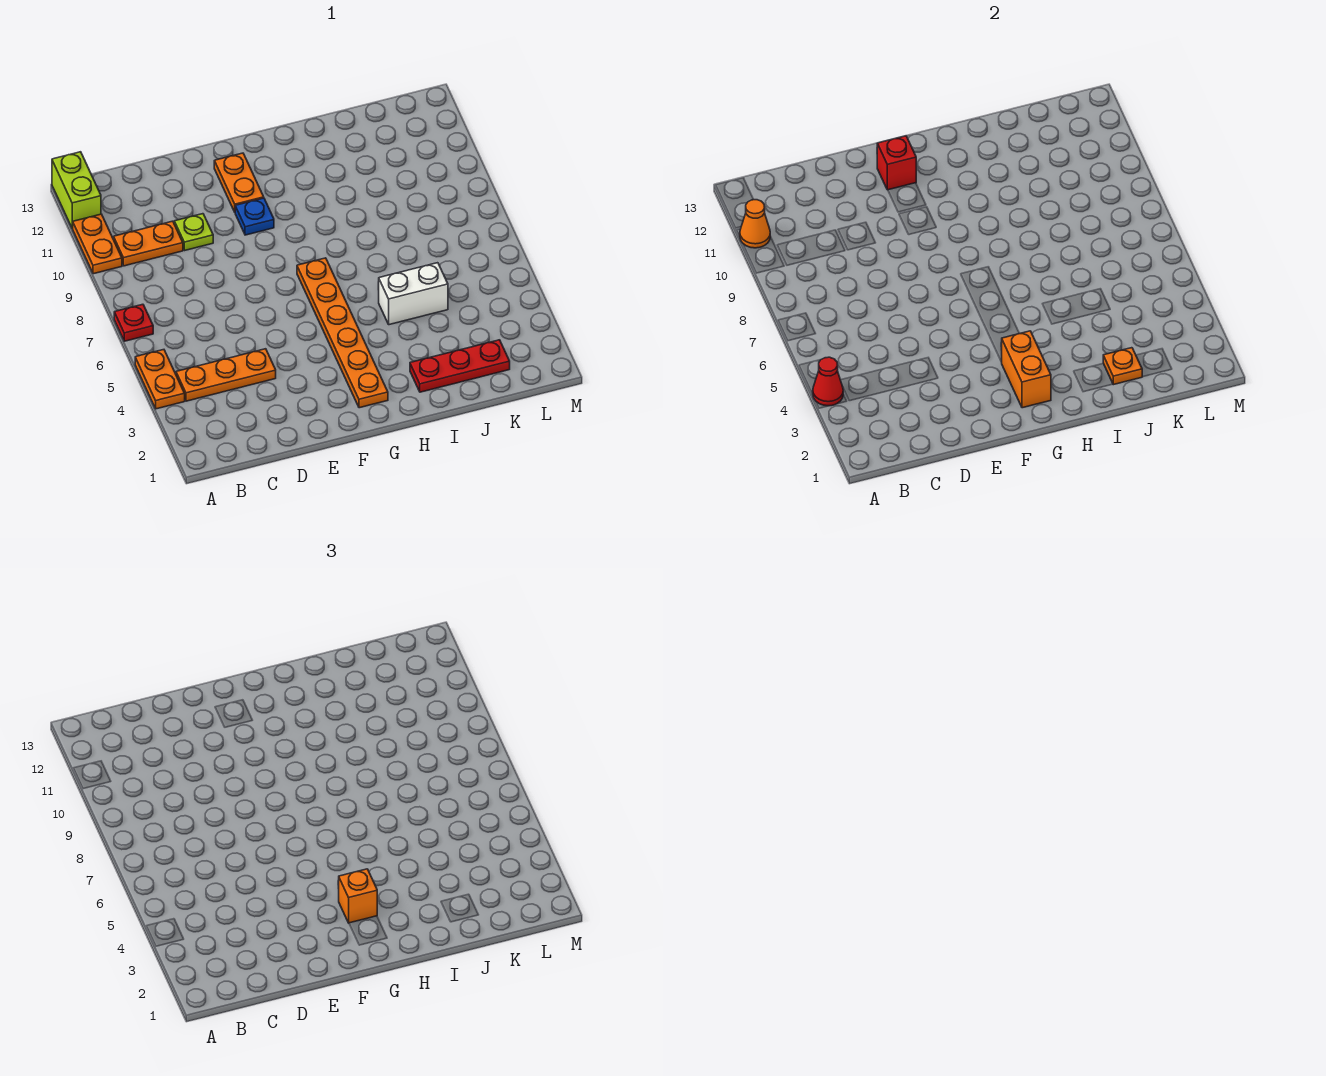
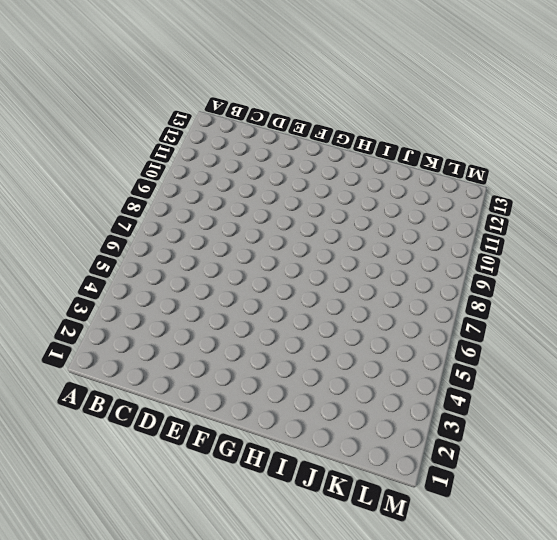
none -> orange 1x2 plate [135,350,185,409]
none -> red 1x1 plate [114,304,153,341]
none -> orange 1x2 plate [72,214,122,274]

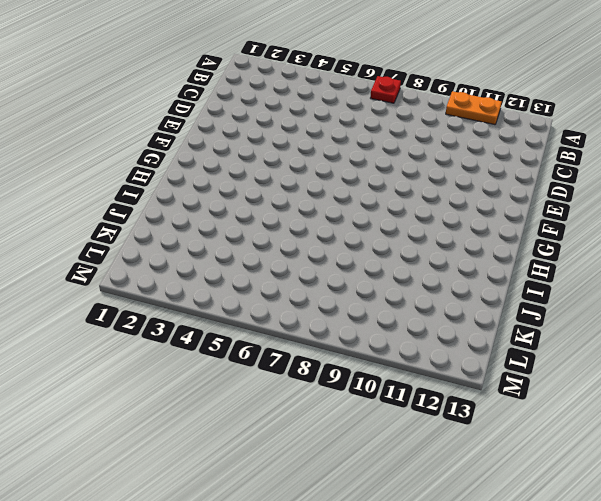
none -> orange 1x2 plate [135,350,185,409]
none -> lime 1x2 brick [52,152,101,228]
none -> orange 1x3 plate [176,349,276,401]

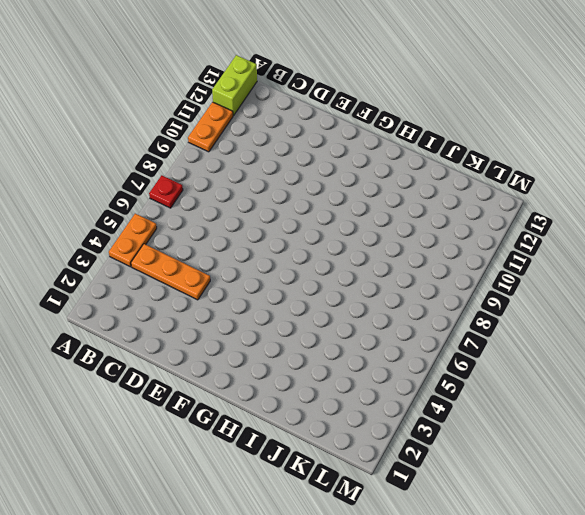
none -> orange 1x2 plate [114,221,183,266]
none -> lime 1x1 plate [174,214,213,251]
none -> blue 1x1 plate [235,198,274,235]

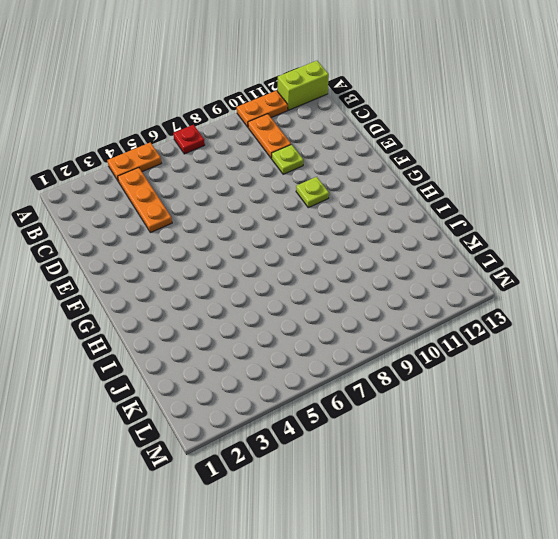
lime 1x1 plate [296,177,329,208] -> blue 1x1 plate [235,198,274,235]
none -> orange 1x2 plate [214,153,264,212]
none -> orange 1x6 plate [297,258,388,408]
none -> red 1x3 plate [410,340,510,392]

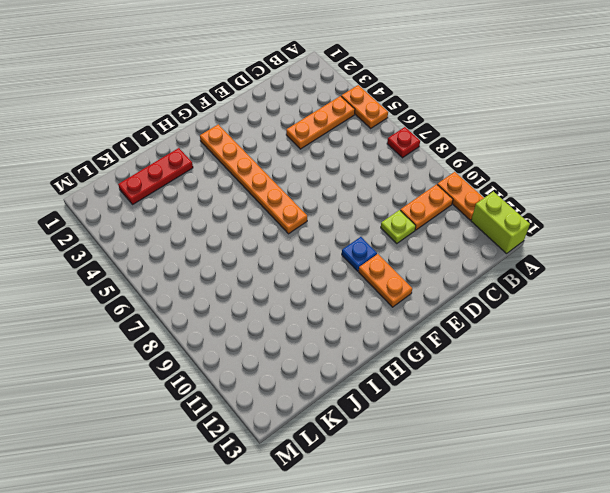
none -> white 1x2 brick [378,263,448,325]
none -> red 1x1 cone [813,357,843,406]
none -> orange 1x1 cone [739,200,770,248]

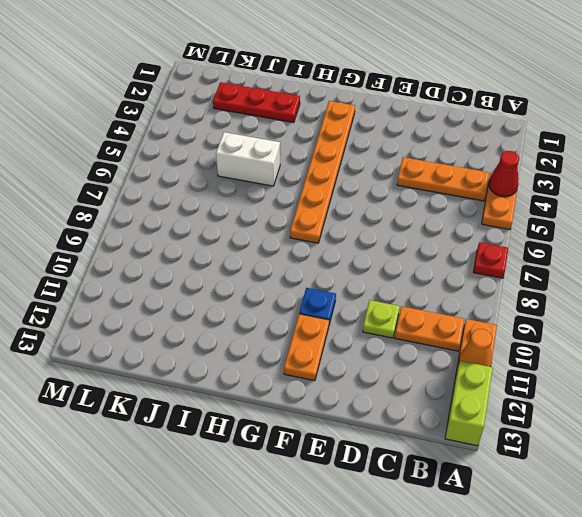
none -> red 1x1 brick [877,136,916,190]
none -> orange 1x2 brick [1002,331,1051,408]
none -> orange 1x1 plate [1103,348,1142,385]

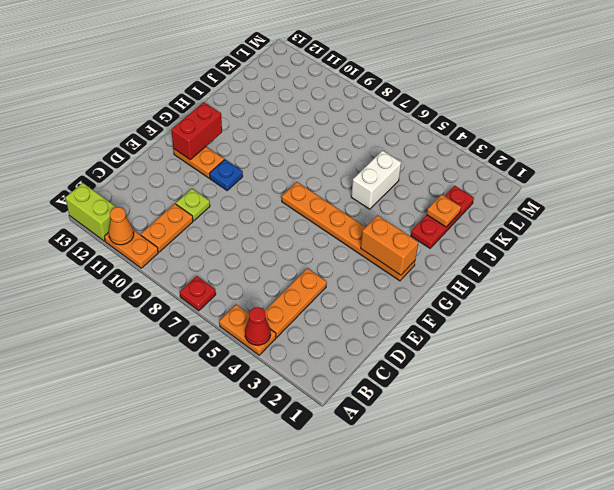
red 1x2 brick [171,102,222,159] -> red 1x1 brick [877,136,916,190]
none -> orange 1x1 brick [339,869,377,923]

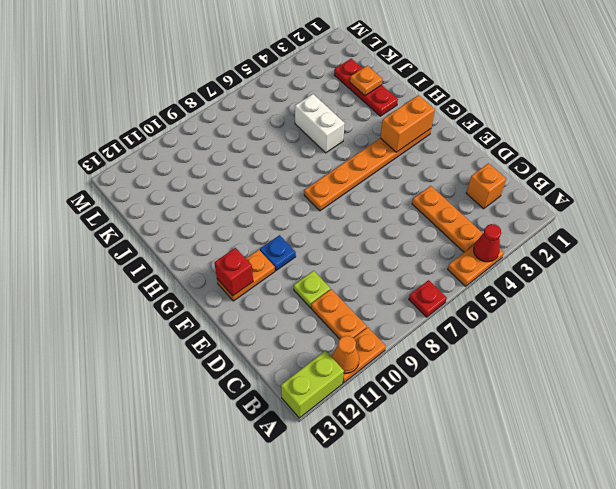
orange 1x1 brick [466,163,506,209] -> orange 1x1 brick moved to [339,869,377,923]

